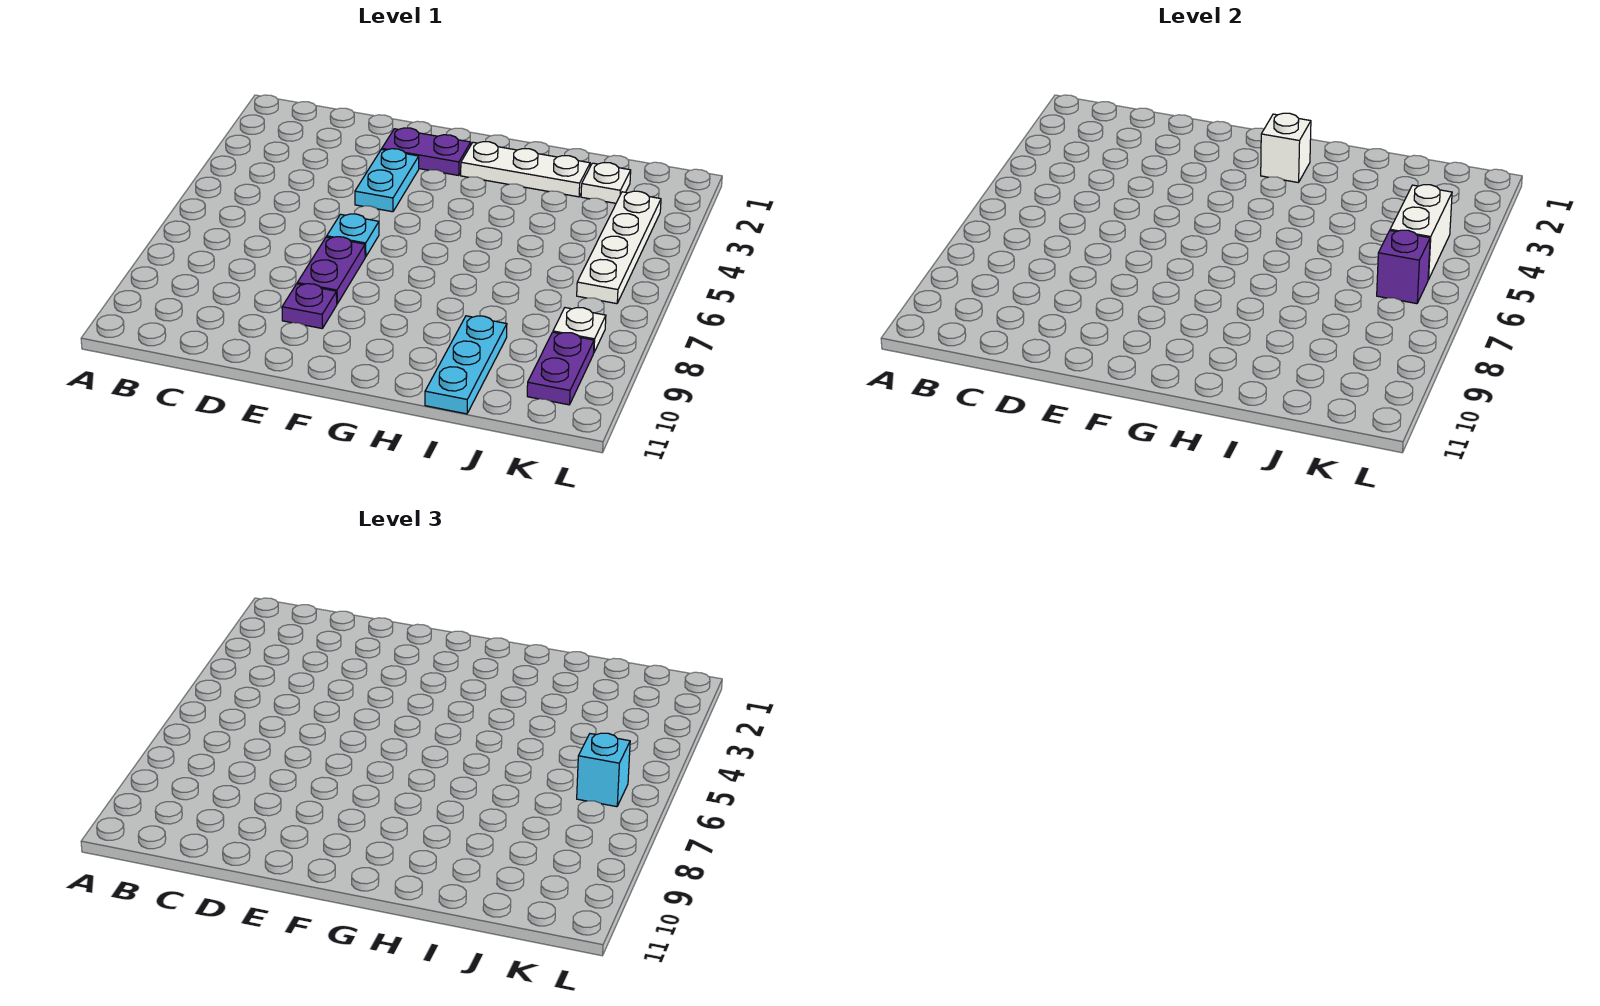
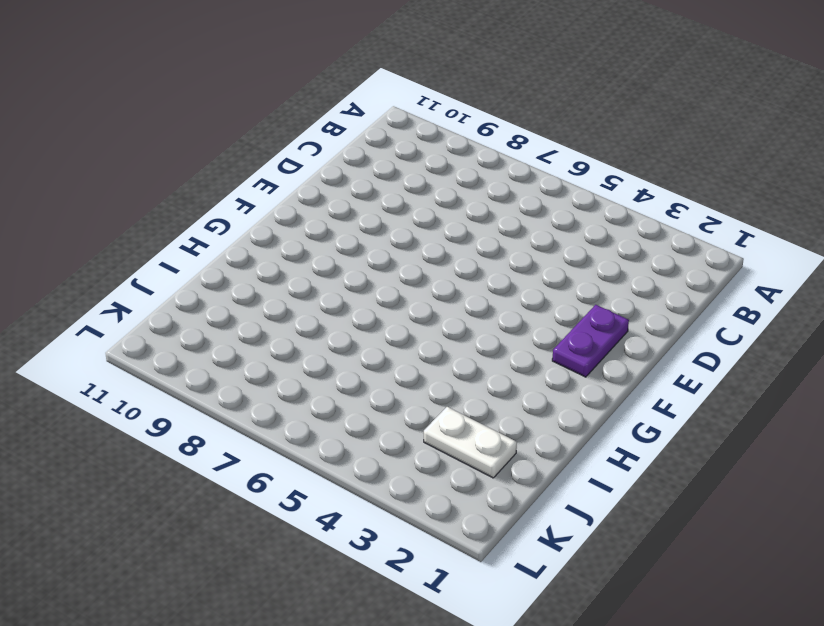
white 1x2 plate [424,407,517,478] -> white 1x1 plate [581,163,631,203]
none -> cyan 1x2 plate [355,149,419,212]
none -> cyan 1x1 plate [327,214,379,257]
none -> purple 1x2 plate [297,237,365,304]

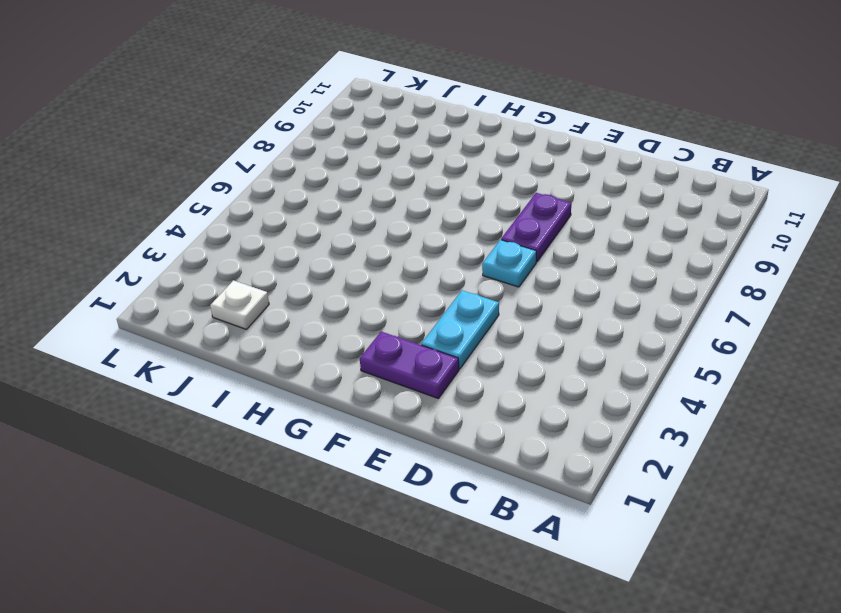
none -> purple 1x1 plate [282,284,337,329]
none -> white 1x3 plate [461,142,590,197]
none -> cyan 1x3 plate [425,316,507,414]

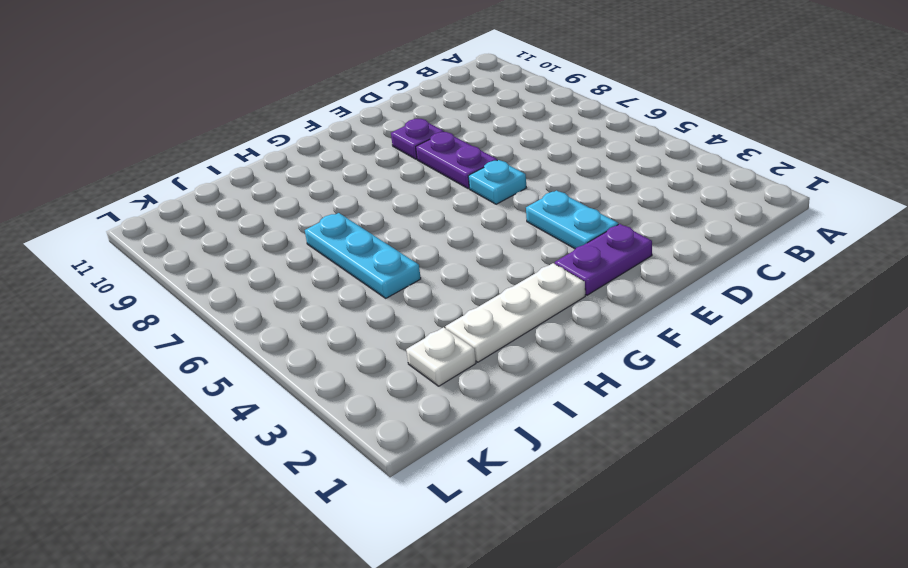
cyan 1x3 plate [305,213,421,298] -> cyan 1x3 plate moved to [425,316,507,414]
none -> white 1x4 plate [577,191,661,304]
none -> white 1x1 plate [553,308,606,352]
none -> purple 1x2 plate [527,332,594,405]

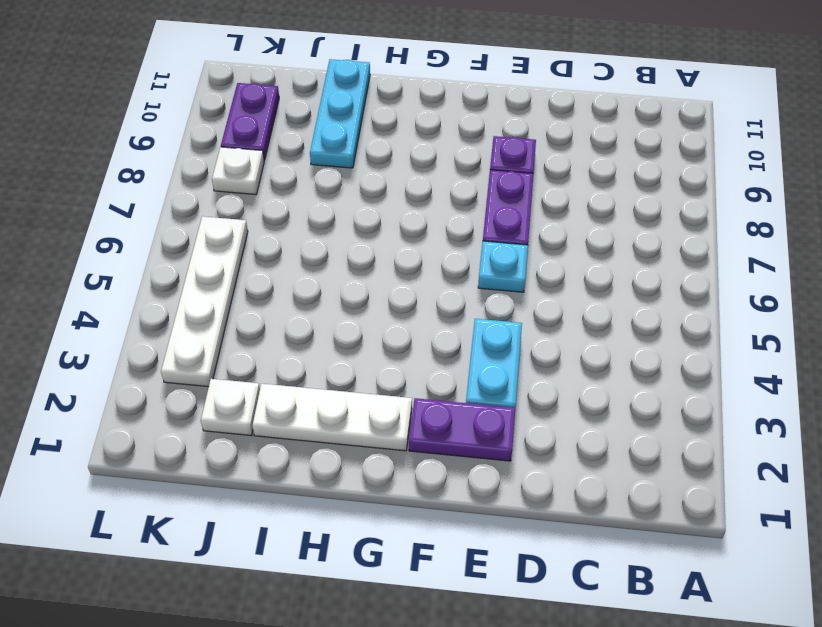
none -> white 1x1 brick [1261,113,1311,183]
none -> white 1x2 brick [1390,185,1452,280]
none -> purple 1x1 brick [1377,230,1430,304]

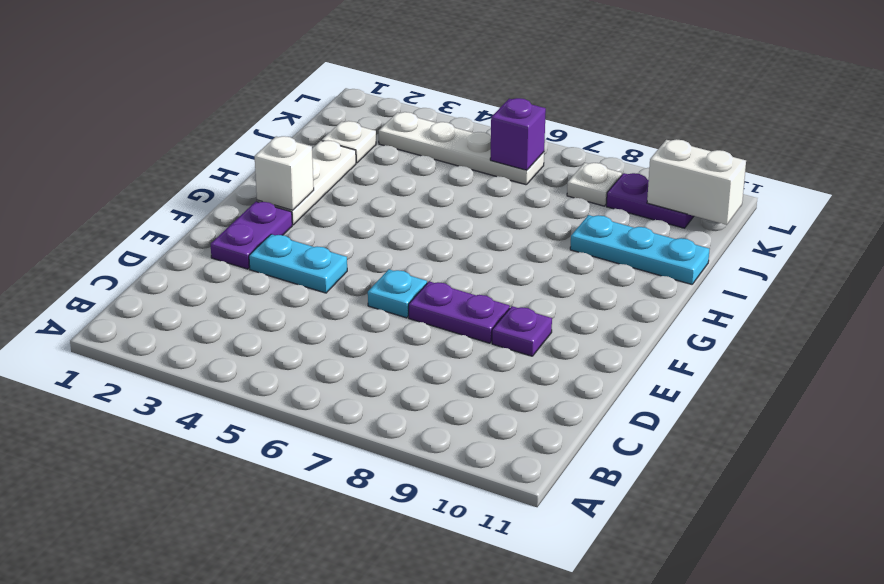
white 1x2 brick [647,139,746,225] -> white 1x2 brick moved to [1390,185,1452,280]
none -> cyan 1x1 brick [577,733,630,807]

